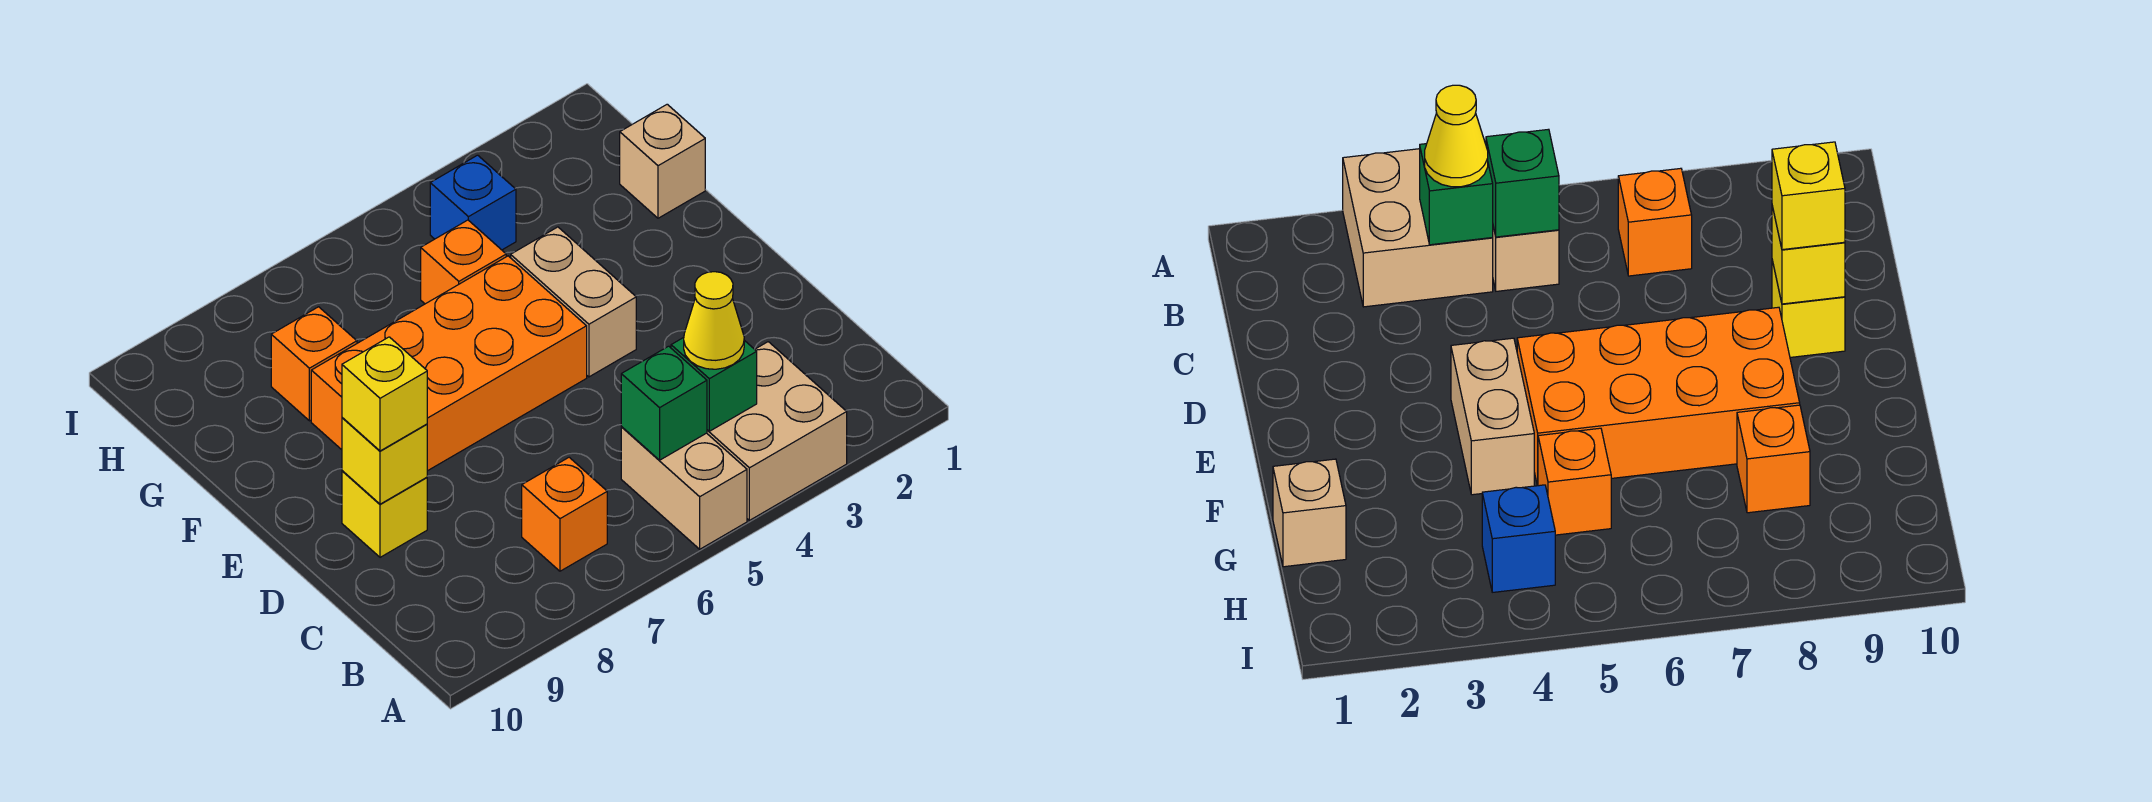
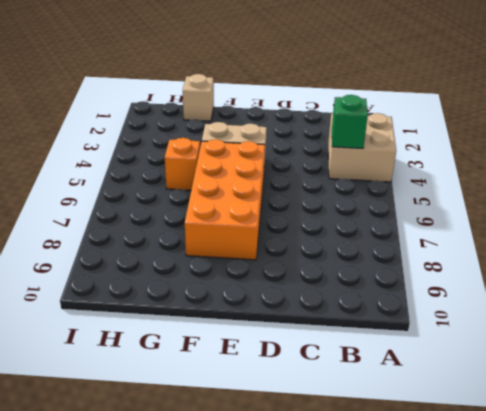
none -> tan 1x2 brick [621,427,747,549]
none -> orange 1x1 brick [522,457,607,571]
none -> yellow 1x1 brick [342,471,427,557]

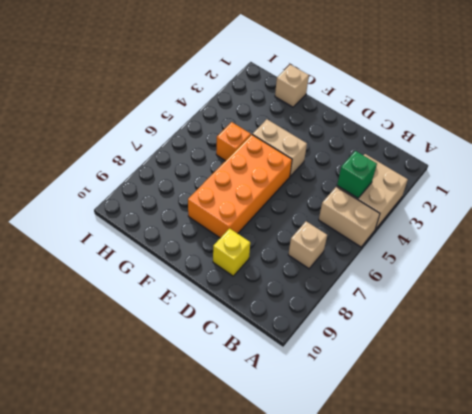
tan 1x1 brick [288,221,327,269] -> orange 1x1 brick [522,457,607,571]
none -> orange 1x1 brick [271,307,357,421]
none -> blue 1x1 brick [430,155,516,250]
none -> green 1x1 brick [621,346,707,460]

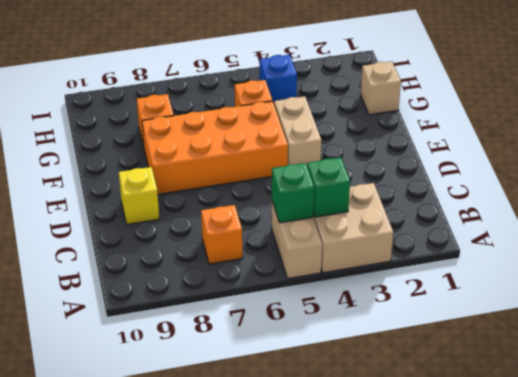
none -> yellow 1x1 brick [342,418,427,504]
none -> yellow 1x1 cone [684,272,744,369]
none -> yellow 1x1 brick [342,337,427,451]

